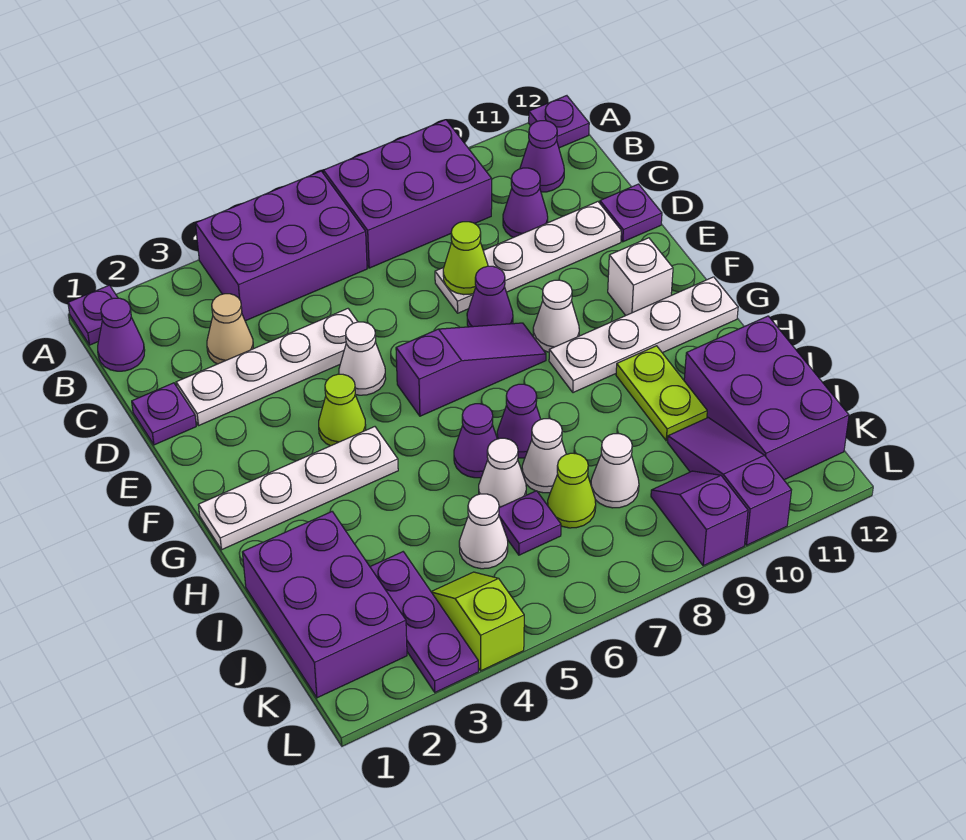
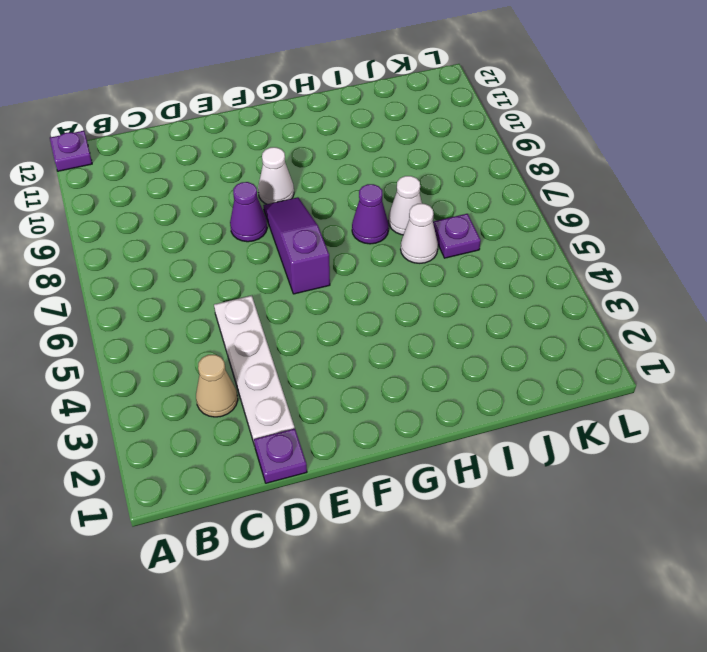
none -> purple 1x1 plate [68,285,118,345]
none -> purple 2x3 brick [196,171,367,321]
none -> purple 2x3 brick [323,120,492,268]
none -> purple 1x1 cone [98,298,145,371]

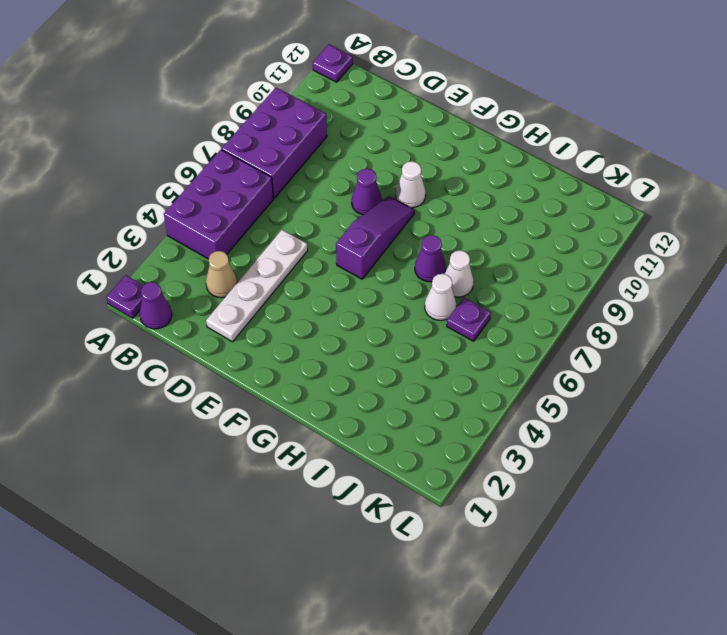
none -> purple 1x1 cone [520,121,564,192]
none -> purple 1x1 cone [503,168,548,237]
none -> purple 1x1 plate [132,383,196,445]
none -> white 1x4 plate [435,202,621,313]

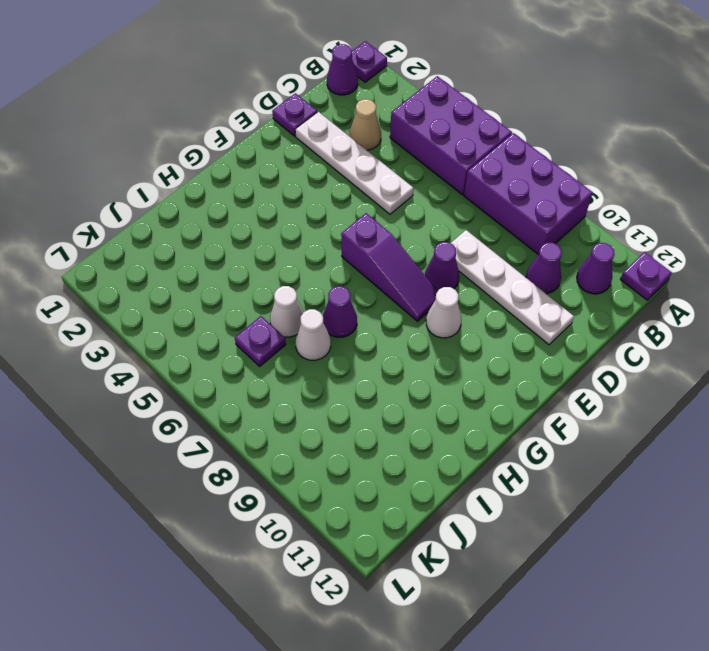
none -> purple 1x1 plate [600,184,662,242]
none -> white 1x1 cone [339,322,386,395]
none -> lime 1x1 cone [319,374,366,446]
none -> white 1x1 brick [608,238,673,315]

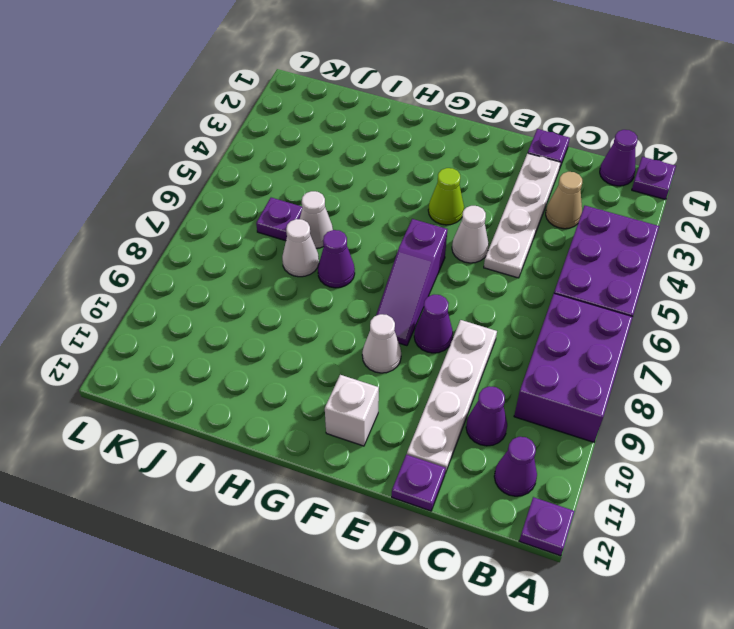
none -> white 1x4 plate [198,427,398,550]
none -> white 1x4 plate [549,277,738,393]
none -> purple 1x1 cone [454,404,497,478]
none -> lime 1x2 plate [616,346,707,441]

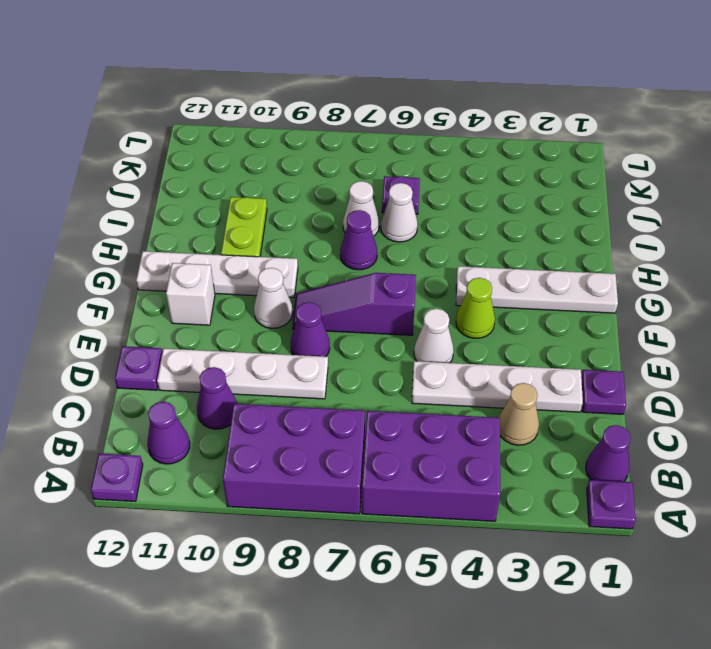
none -> purple 1x1 cone [454,404,497,478]
none -> purple 2x3 brick [242,512,407,698]
none -> purple 2x3 brick [684,316,849,480]
none -> purple 1x3 plate [370,552,478,692]

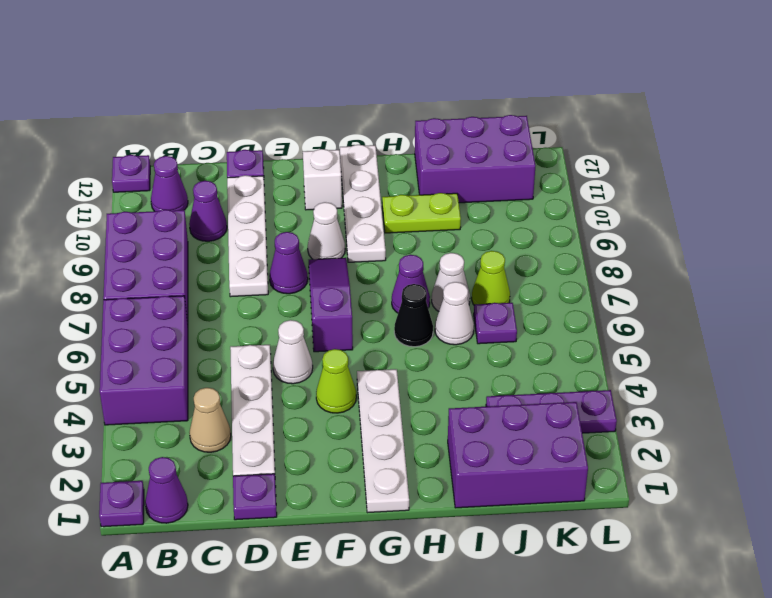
black 1x1 cone [394,284,433,347] -> purple 1x1 cone [454,404,497,478]
none -> white 1x1 cone [459,494,508,569]
none -> white 1x1 cone [591,434,639,508]
none -> purple 1x3 slope [668,418,791,545]
none -> lime 1x2 slope [431,572,524,671]

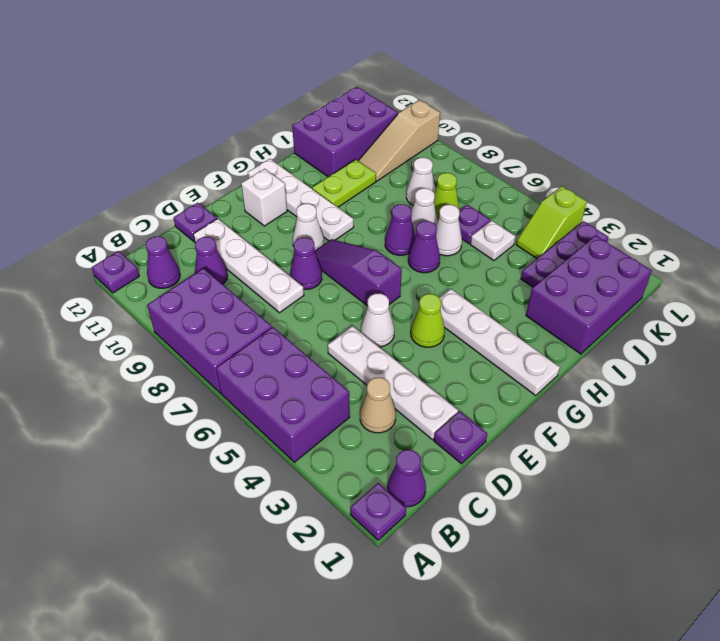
white 1x1 plate [470,221,515,261] -> white 1x1 cone [459,494,508,569]
tan 1x3 slope [358,100,440,181] -> purple 1x3 slope [668,418,791,545]
none -> purple 1x2 slope [651,471,748,566]
none -> lime 1x1 cone [443,222,488,295]

